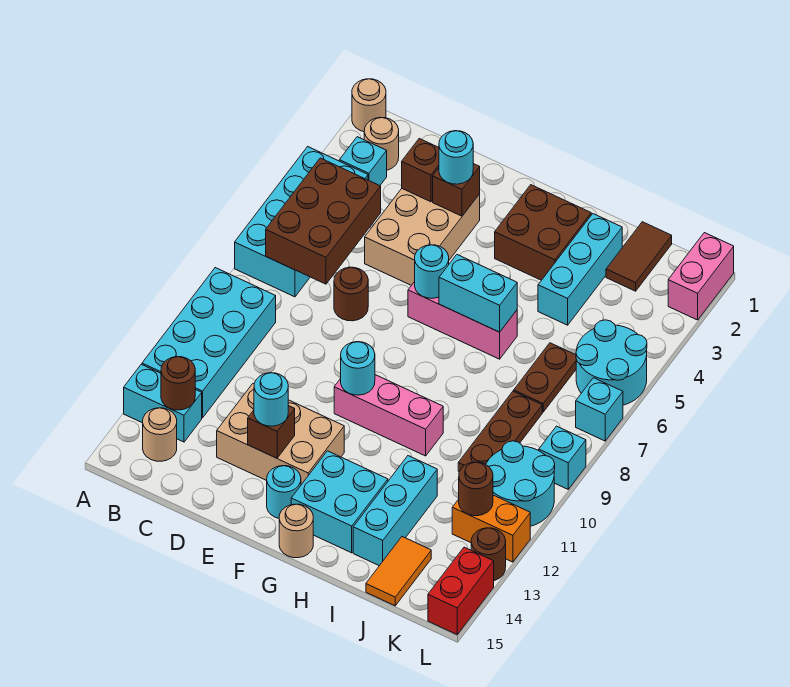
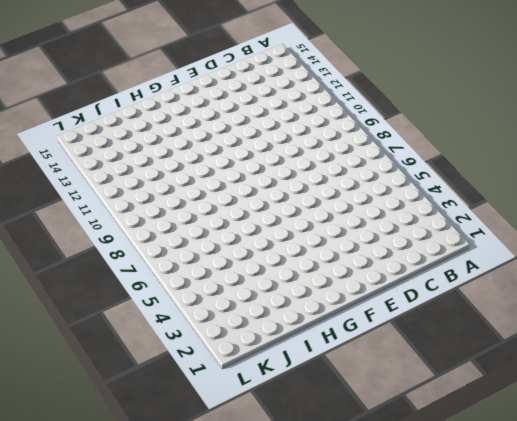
none -> tan 1x1 round brick [352,79,386,132]
none -> cyan 2x4 brick [235,147,368,297]
none -> cyan 2x4 brick [142,268,276,418]
none -> cyan 1x2 brick [124,364,202,442]

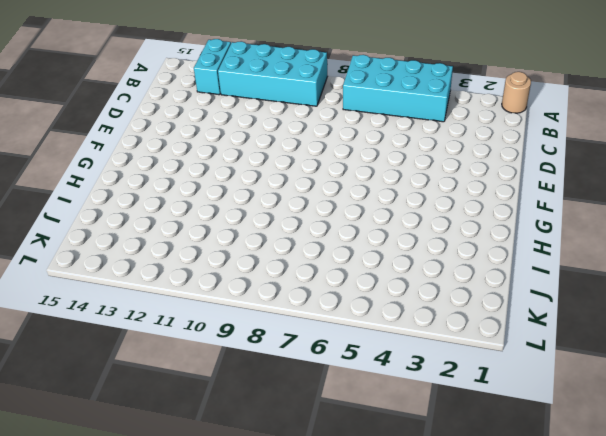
none -> tan 1x1 round brick [364,118,399,170]
none -> cyan 1x1 brick [339,137,387,186]
none -> tan 1x1 round brick [143,408,177,461]
none -> tan 2x3 brick [365,189,480,285]

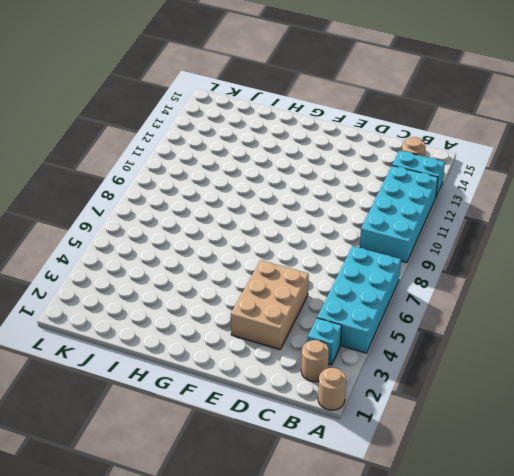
none -> brown 1x1 round brick [334,267,368,321]
none -> tan 2x3 brick [217,384,344,485]
none -> pink 1x3 brick [408,282,517,359]
none -> pink 1x3 brick [334,375,443,456]

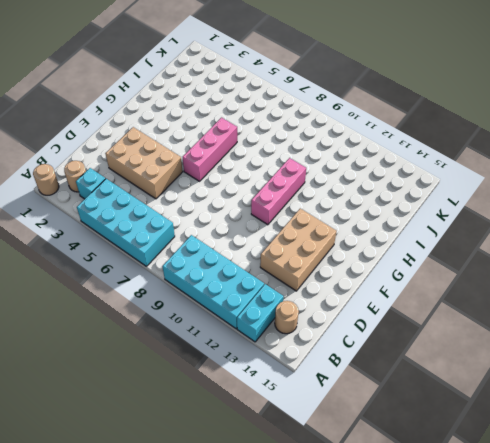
none -> brown 1x1 round brick [334,267,368,321]
none -> cyan 1x1 round brick [267,466,301,518]
none -> brown 2x2 brick [495,185,591,280]
none -> cyan 2x2 brick [291,451,388,553]

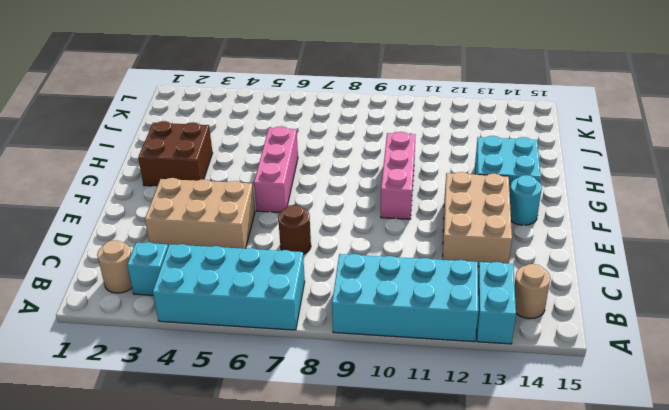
none -> tan 1x1 round brick [352,79,386,132]
none -> tan 1x1 round brick [279,504,313,558]
none -> cyan 1x3 brick [538,214,622,325]
none -> cyan 1x3 brick [353,456,437,566]

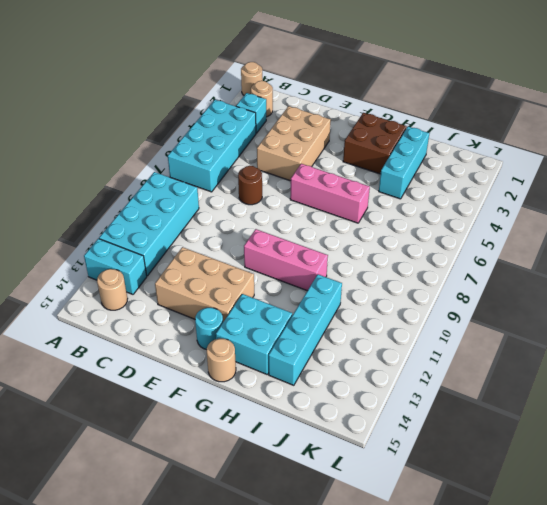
cyan 1x4 brick [269,274,342,385] -> cyan 1x3 brick [353,456,437,566]
none -> brown 1x2 tile [606,222,672,291]
none -> brown 1x2 plate [514,343,576,412]
none -> brown 1x3 plate [458,391,542,472]
none -> orange 1x2 tile [366,537,431,606]

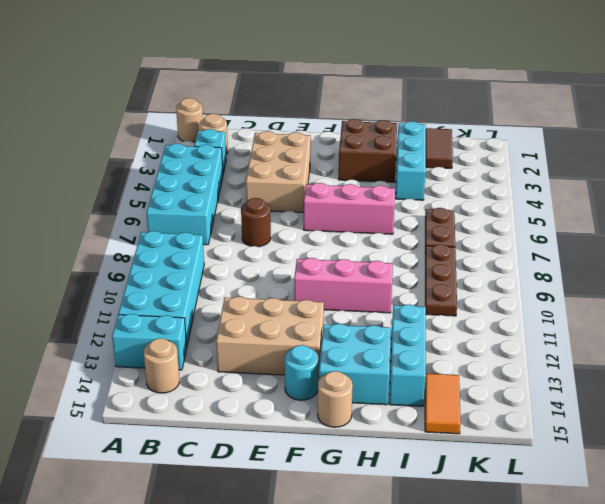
none -> cyan 2x2 round brick [576,320,647,405]
none -> cyan 2x2 round brick [486,441,555,526]
none -> orange 1x2 brick [452,495,530,562]
none -> pink 1x2 brick [668,233,734,320]

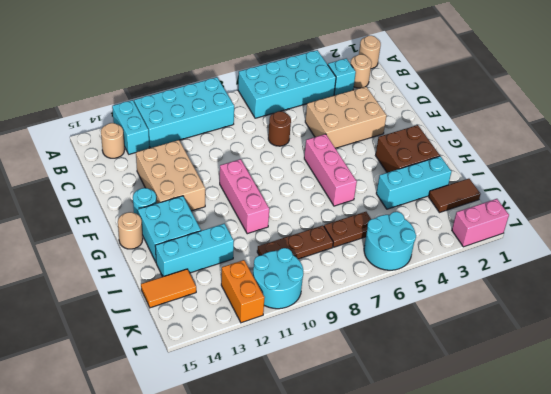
none -> cyan 1x1 brick [576,378,623,441]
none -> cyan 1x1 brick [539,426,586,489]
none -> brown 1x1 round brick [471,528,506,581]
none -> red 1x2 brick [428,547,494,634]

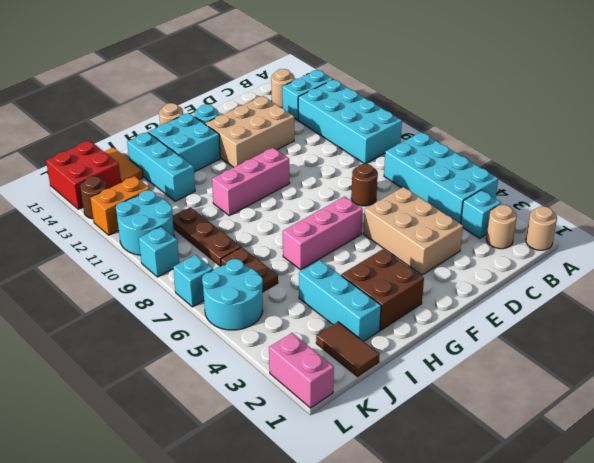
red 2x2 brick [46,141,121,209] -> red 1x2 brick [428,547,494,634]
none -> brown 2x3 brick [266,158,381,284]
none -> brown 1x1 round brick [161,357,195,410]
none -> brown 1x1 brick [402,139,439,202]
none -> brown 1x1 brick [433,164,480,216]

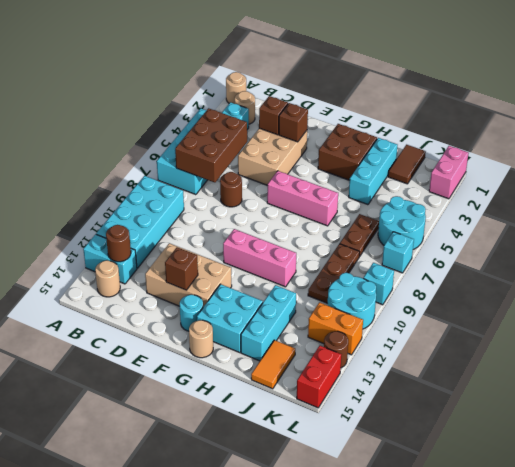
none -> cyan 1x1 round brick [415,245,449,298]
none -> cyan 1x1 round brick [341,342,375,395]
none -> cyan 1x2 brick [439,255,517,332]
none -> brown 1x1 round brick [459,462,493,516]

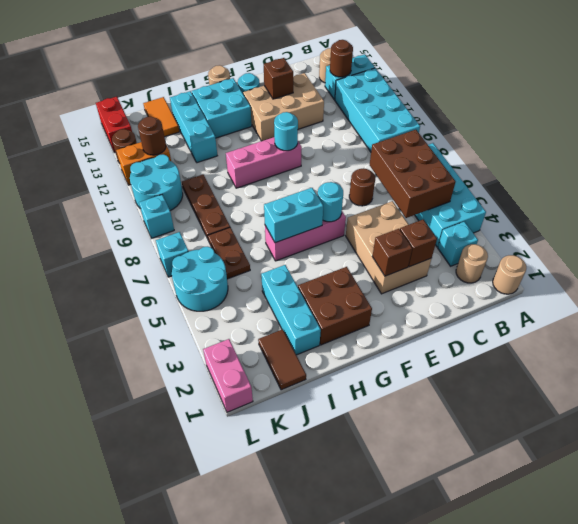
none -> cyan 1x1 round brick [439,131,473,184]
none -> cyan 1x1 round brick [254,373,288,426]

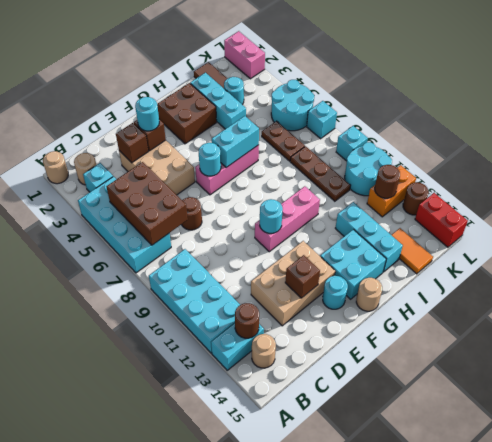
cyan 1x1 round brick [224,77,244,105] -> cyan 1x1 round brick moved to [254,373,288,426]

